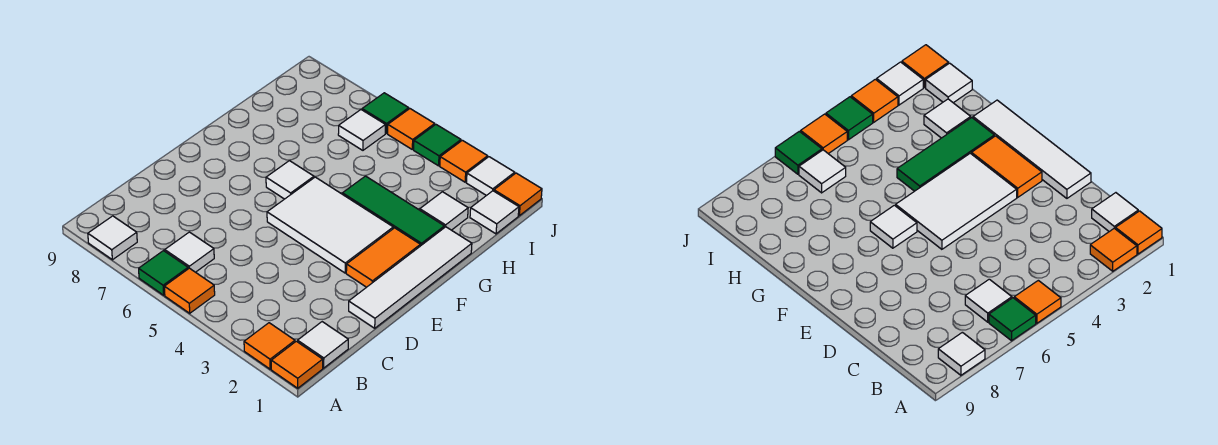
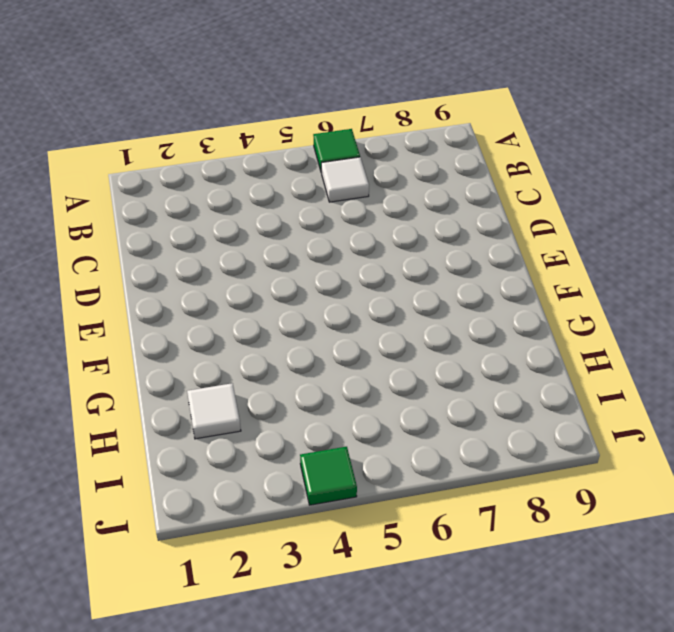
none -> orange 1x1 tile [271,341,323,388]
none -> orange 1x1 tile [244,323,295,369]
none -> orange 1x1 tile [164,268,215,313]

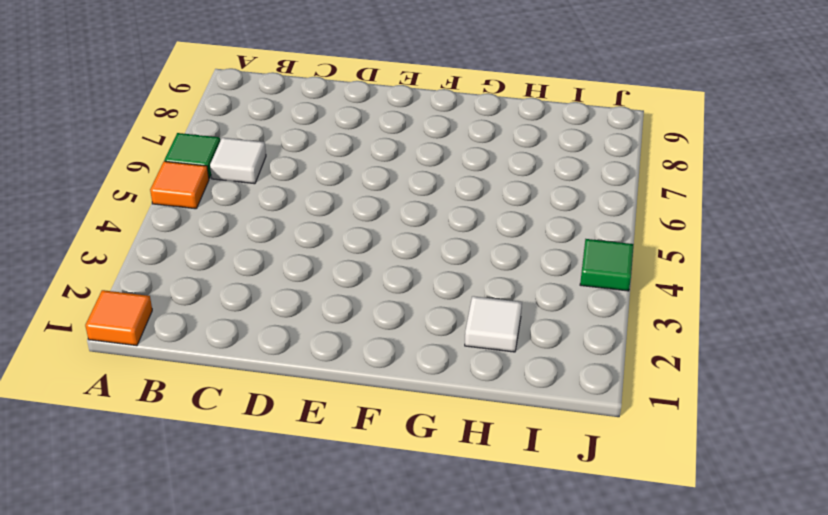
none -> orange 1x1 tile [244,323,295,369]
none -> white 1x1 tile [88,216,137,260]
none -> white 1x1 tile [298,322,348,368]

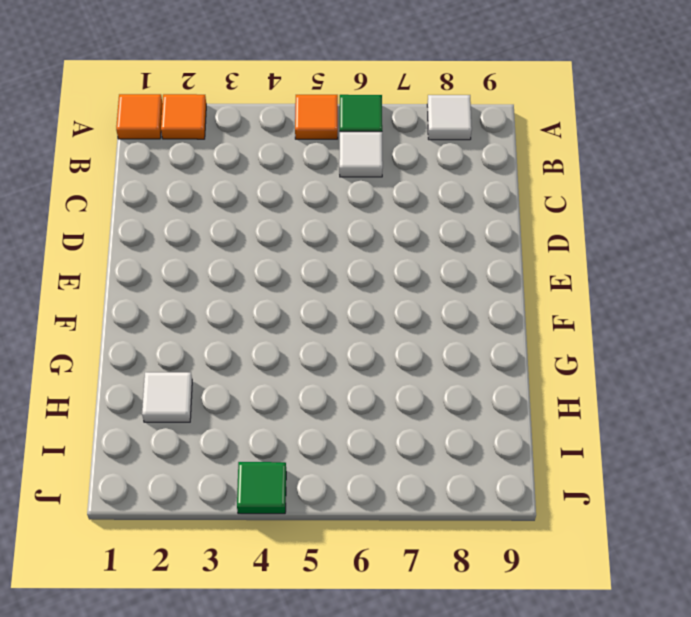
none -> white 1x1 tile [298,322,348,368]
none -> white 1x4 tile [349,227,472,328]
none -> orange 1x2 tile [346,228,420,287]

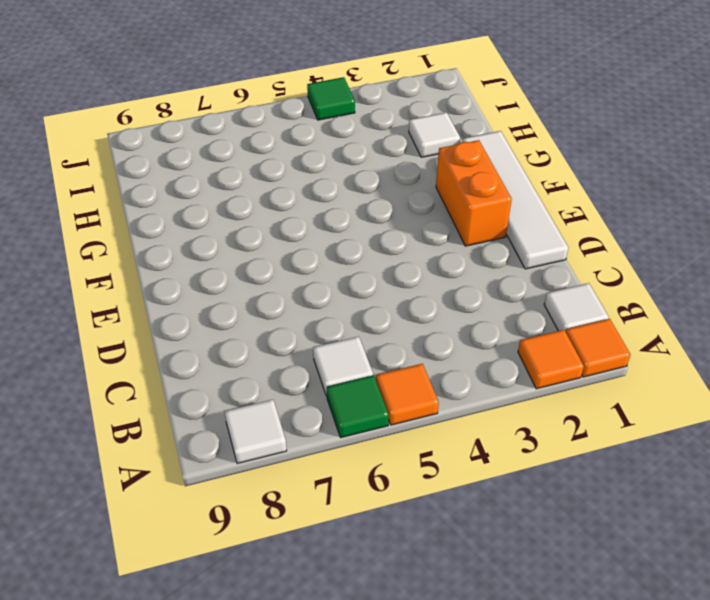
orange 1x2 brick [436,140,512,246] -> orange 1x2 tile [346,228,420,287]
none -> white 2x3 tile [267,177,393,273]
none -> white 1x1 tile [266,161,314,199]
none -> green 1x3 tile [342,176,444,246]

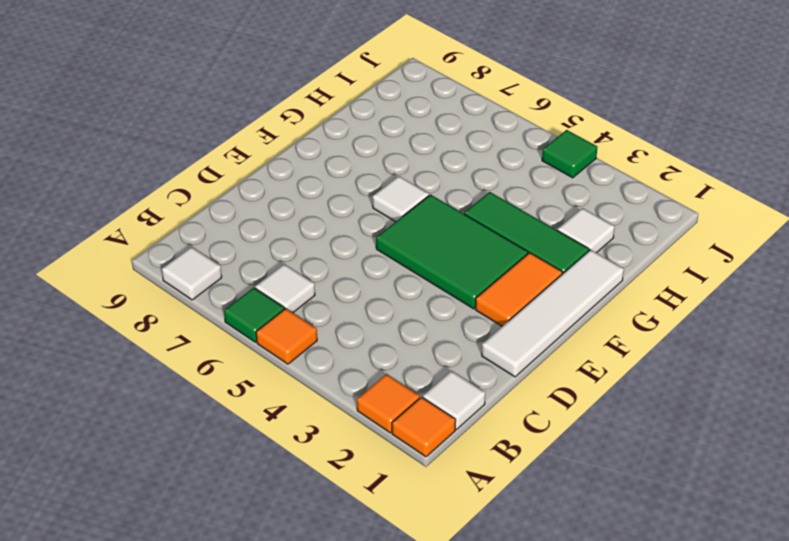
green 2x3 tile [376,195,528,309] -> white 2x3 tile [267,177,393,273]
none -> white 1x1 tile [470,191,519,234]
none -> white 1x1 tile [338,110,385,150]
none -> orange 1x1 tile [494,173,542,216]

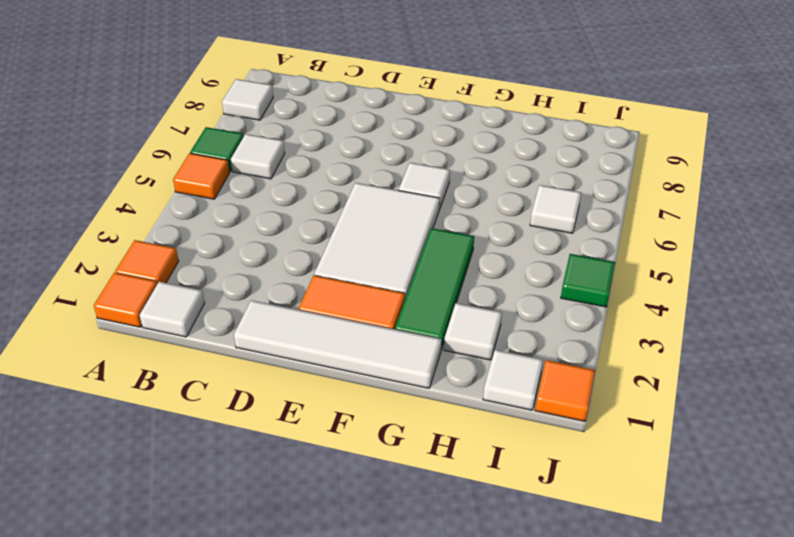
none -> white 1x1 tile [466,157,515,196]
none -> orange 1x1 tile [440,140,488,182]
none -> orange 1x1 tile [388,109,435,149]

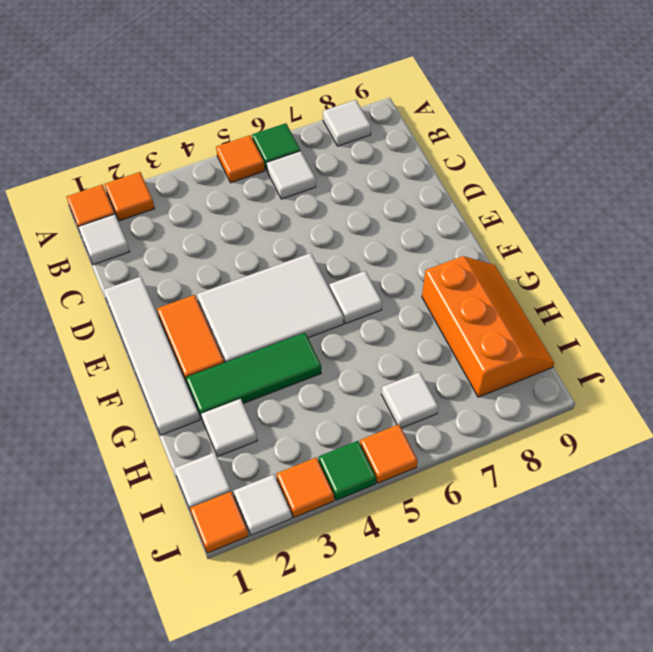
orange 2x3 slope [422,256,554,397] -> none
none -> green 1x1 tile [362,93,409,133]

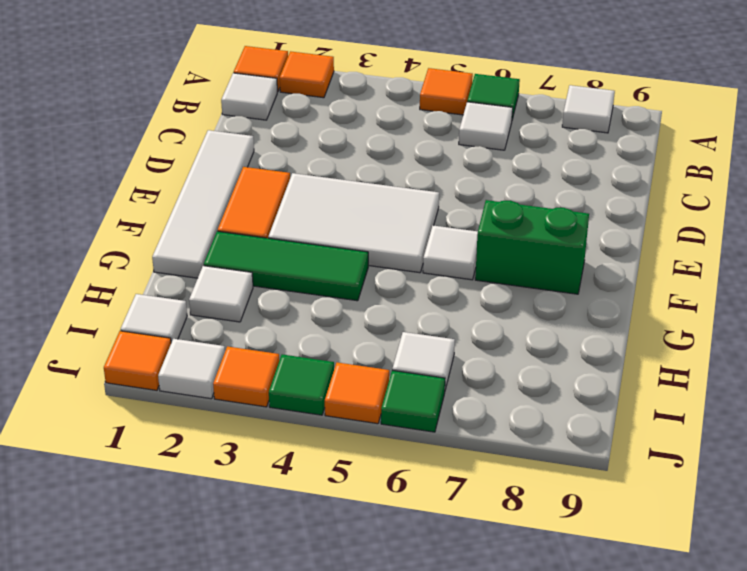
green 1x2 brick [475,200,589,294] -> none

